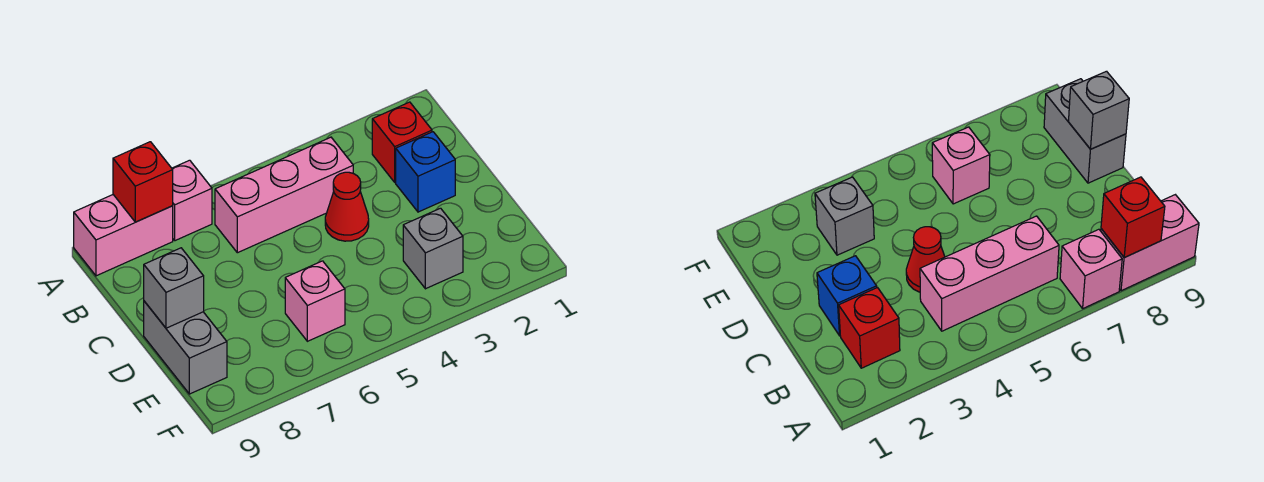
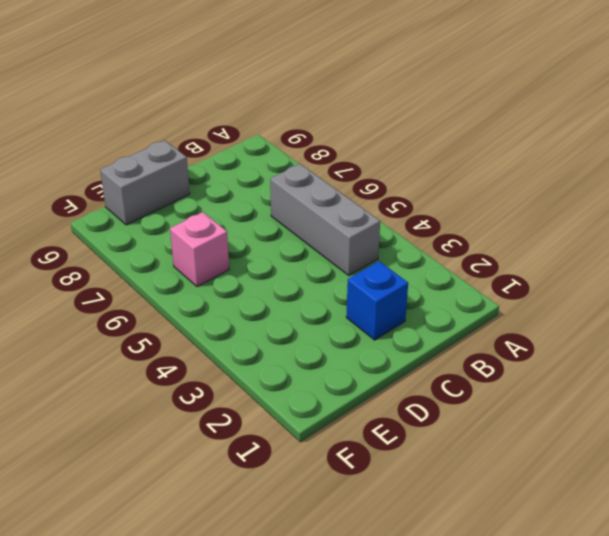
grey 1x3 brick [270,164,380,275] -> pink 1x3 brick [215,137,353,253]
none -> pink 1x1 brick [172,160,212,241]
none -> pink 1x2 brick [74,195,173,276]

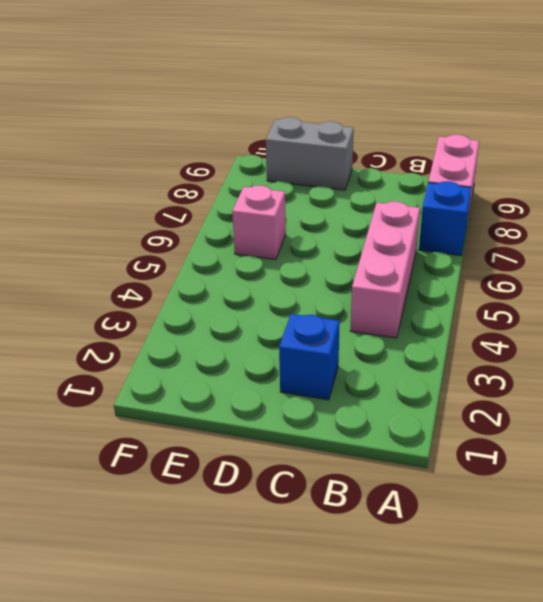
blue 1x1 brick [419,181,471,256] -> pink 1x1 brick [172,160,212,241]
none -> red 1x1 brick [372,102,432,182]
none -> red 1x1 cone [325,172,369,241]

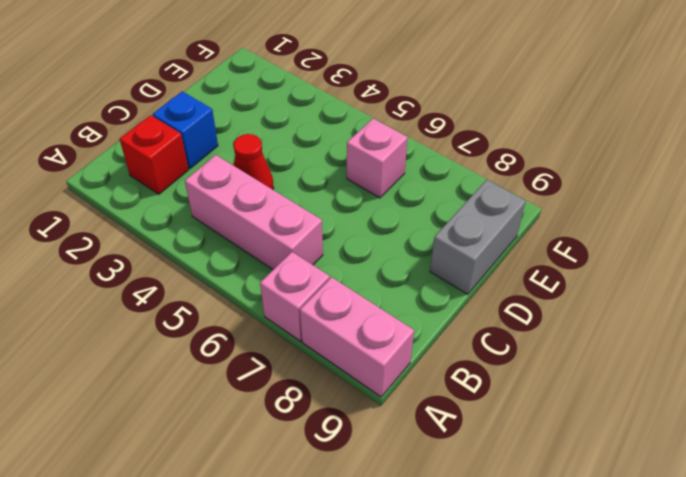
none -> grey 1x1 brick [403,208,463,289]
none -> red 1x1 brick [113,142,173,222]

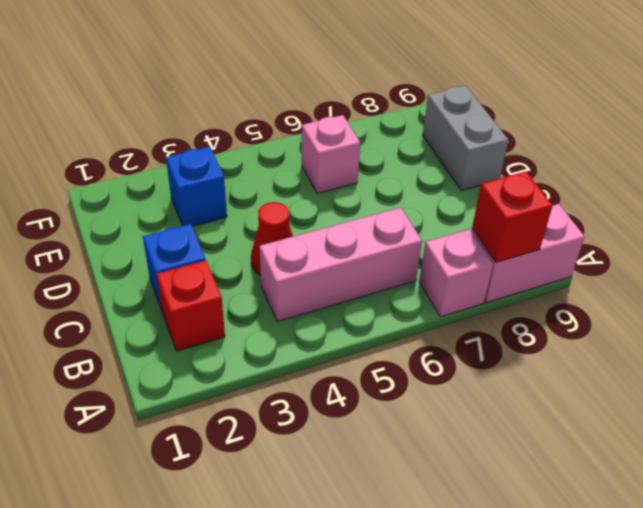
blue 1x1 brick [166,147,227,226] -> grey 1x1 brick [403,208,463,289]
none -> grey 1x1 brick [144,248,204,328]

